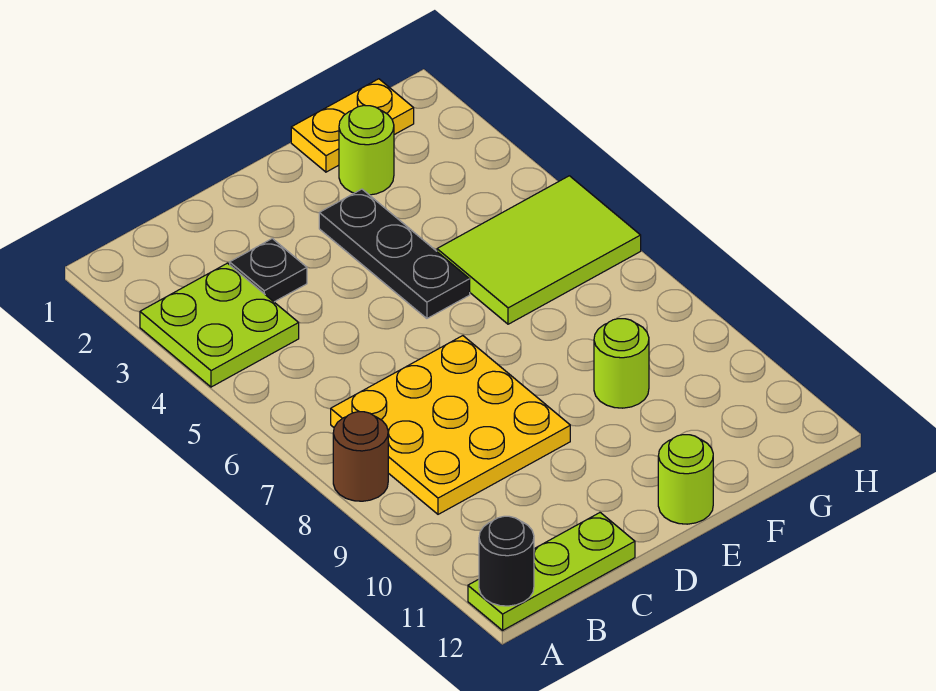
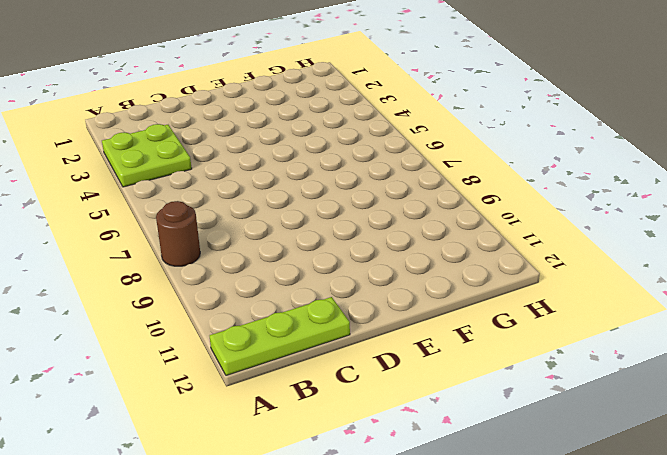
none -> yellow 3x3 plate [331,336,570,514]
none -> black 1x1 plate [230,239,307,302]
none -> black 1x3 plate [319,189,470,318]

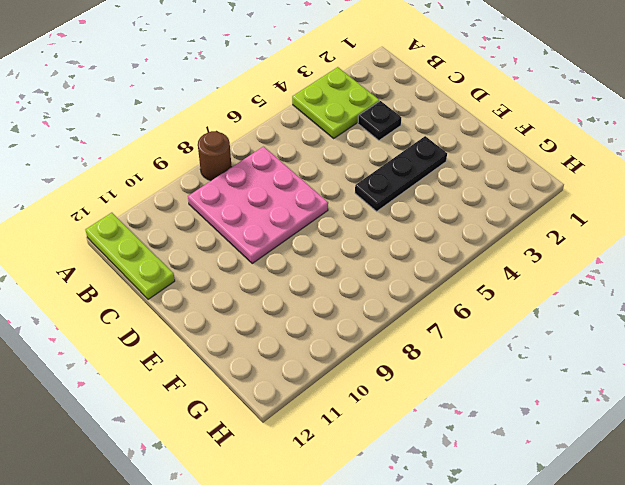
pink 3x3 plate [188,147,328,263] -> yellow 3x3 plate [331,336,570,514]
none -> lime 1x1 round brick [658,435,713,524]
none -> yellow 1x2 plate [291,79,414,172]
none -> lime 1x1 round brick [339,105,394,195]

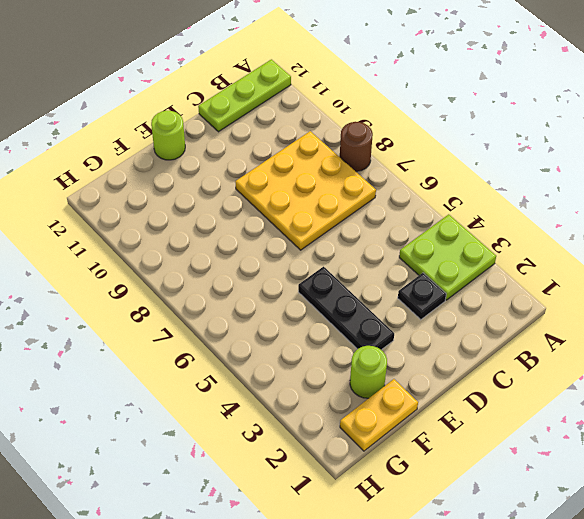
none -> lime 2x3 tile [437,176,641,324]
none -> lime 1x1 round brick [594,319,649,408]
none -> black 1x1 round brick [479,516,534,606]

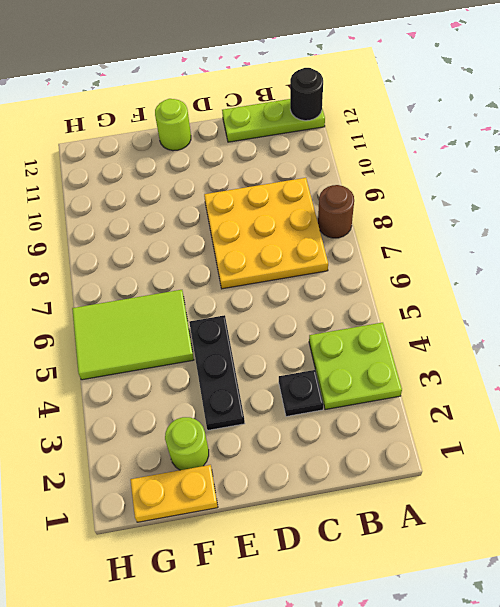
none -> lime 1x1 round brick [594,319,649,408]

